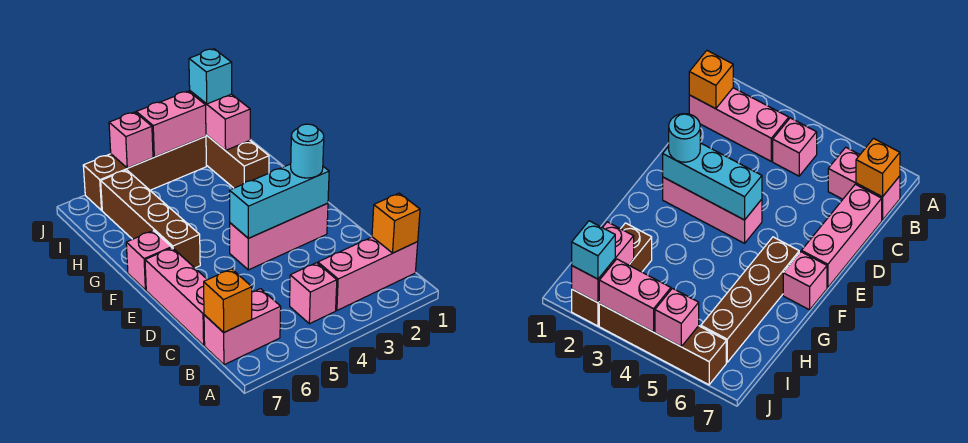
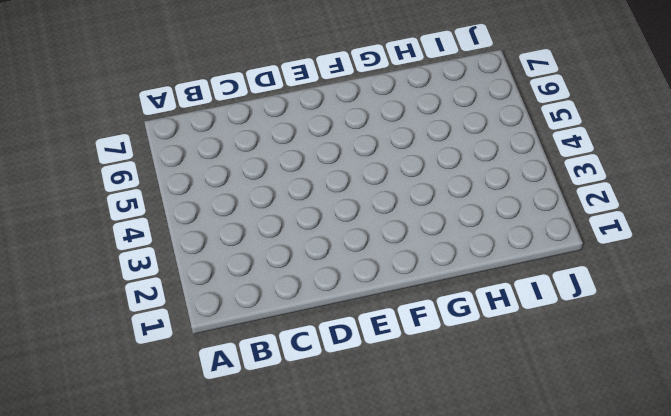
none -> pink 1x3 brick [318,237,418,310]
none -> pink 1x1 brick [290,263,337,324]
none -> pink 1x2 brick [204,289,281,365]

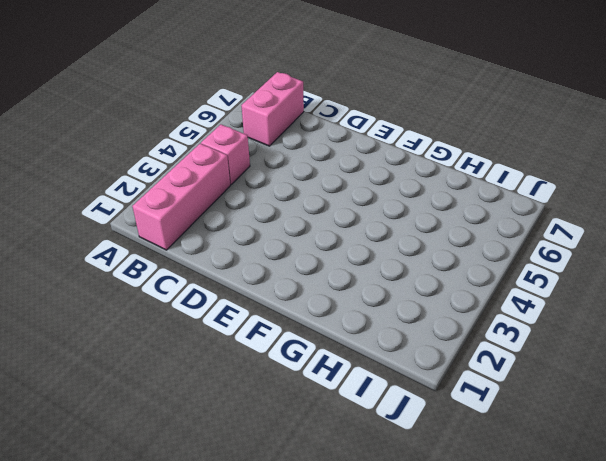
none -> pink 1x3 brick [145,248,207,345]
none -> pink 1x3 brick [230,203,328,270]
none -> brown 1x4 brick [101,170,200,268]

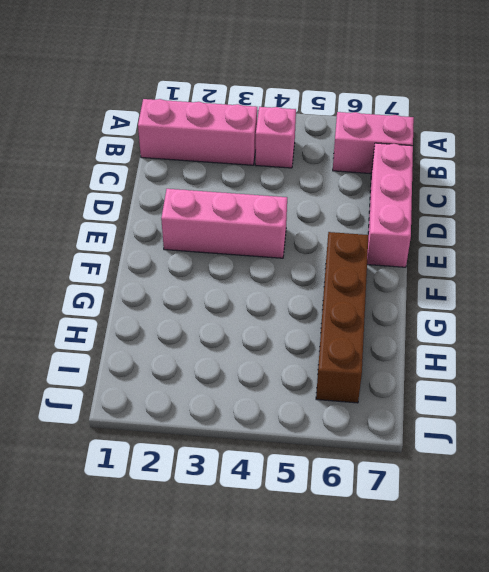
none -> pink 1x1 brick [126,231,171,290]
none -> brown 1x3 brick [206,135,269,188]
none -> brown 1x4 brick [83,136,206,210]

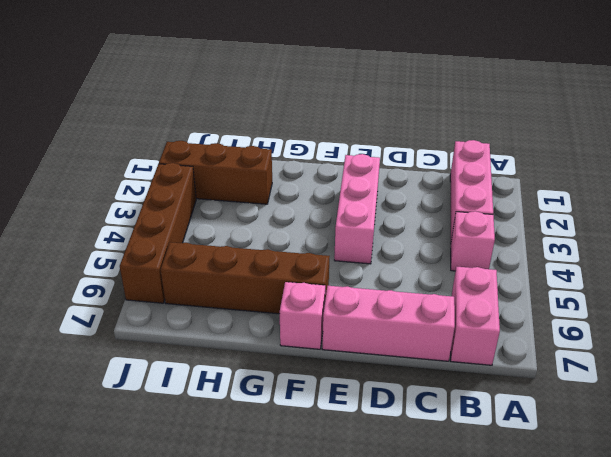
none -> orange 1x1 brick [372,193,420,253]
none -> orange 1x1 brick [204,269,252,332]
none -> cyan 1x3 brick [230,164,329,238]

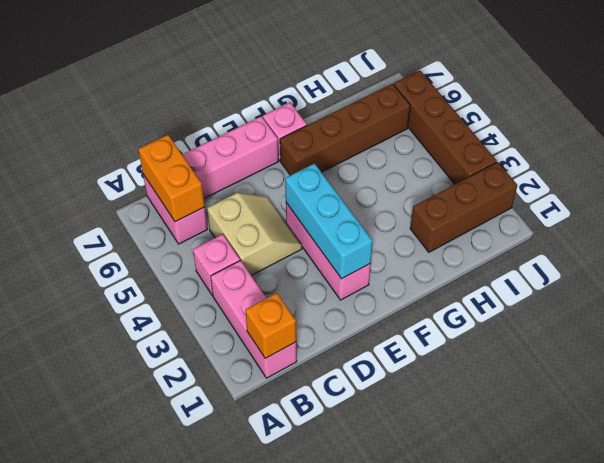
orange 1x2 brick [138,135,205,222] -> orange 1x1 brick [204,269,252,332]
tan 2x2 slope [207,193,302,276] -> none
none -> pink 1x2 brick [190,91,250,150]
none -> pink 1x2 brick [136,91,206,157]
none -> pink 1x1 brick [109,112,153,168]

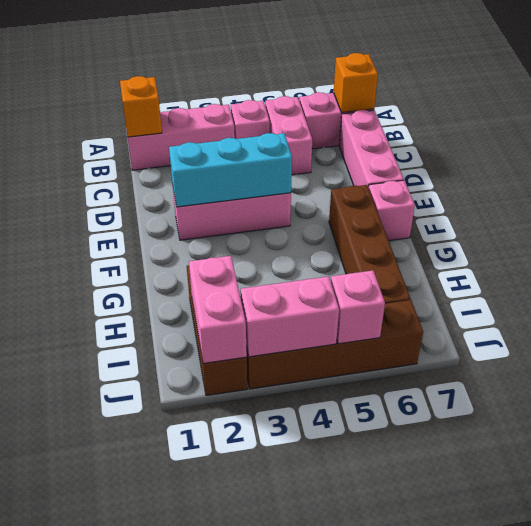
pink 1x2 brick [265,96,312,175] -> none
none -> cyan 1x1 round brick [291,124,324,178]
none -> cyan 1x1 brick [189,49,232,104]

